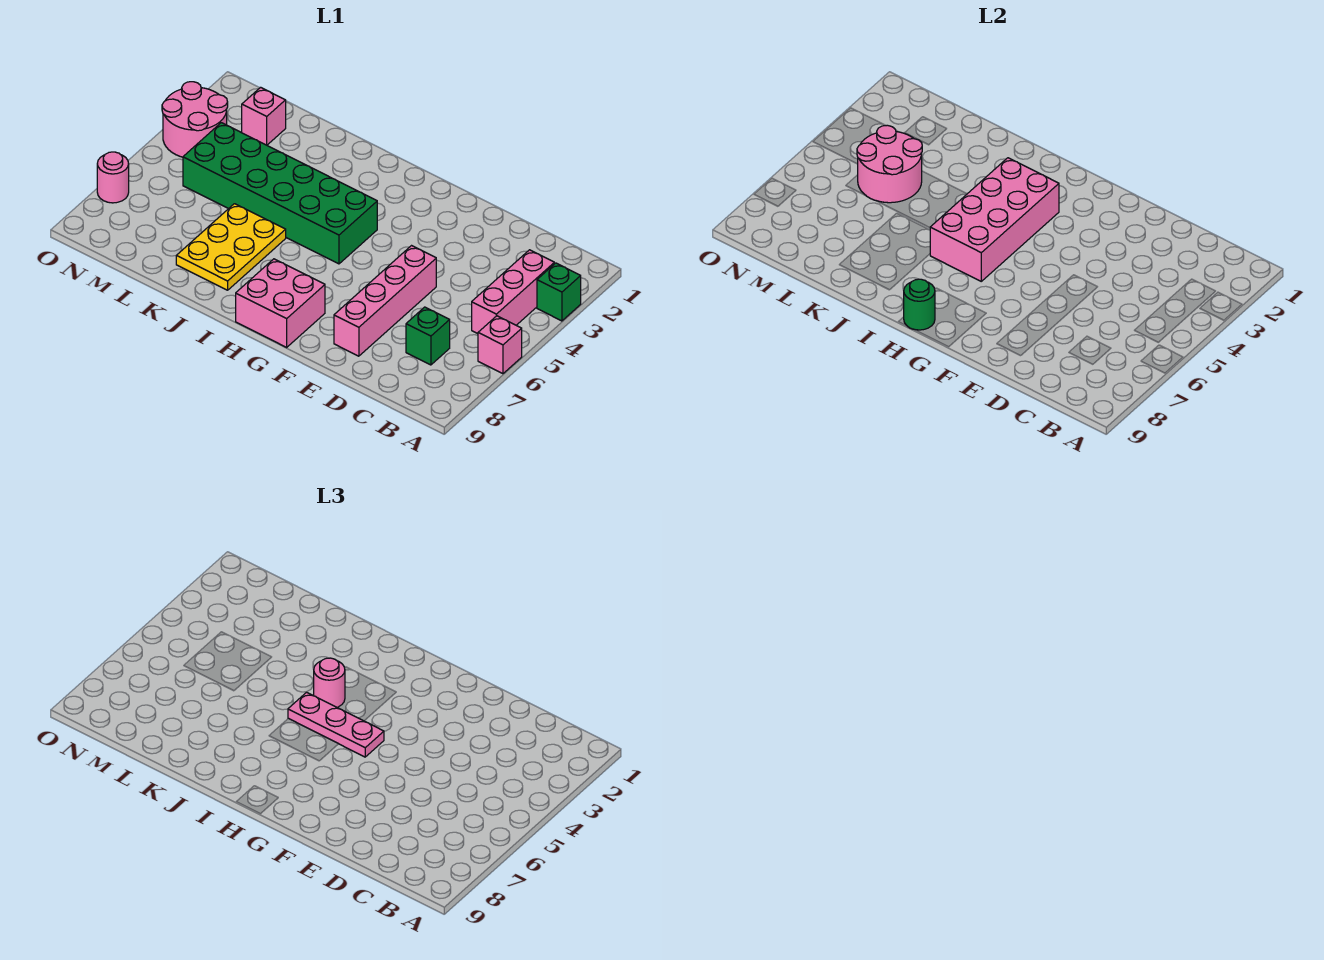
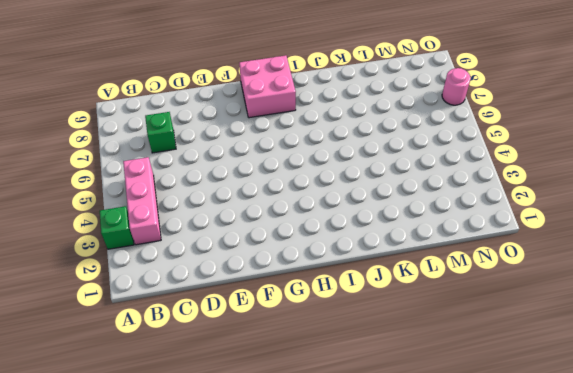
none -> pink 1x1 brick [478,316,522,374]
none -> pink 1x4 brick [334,246,436,356]
none -> green 2x6 brick [183,123,377,264]

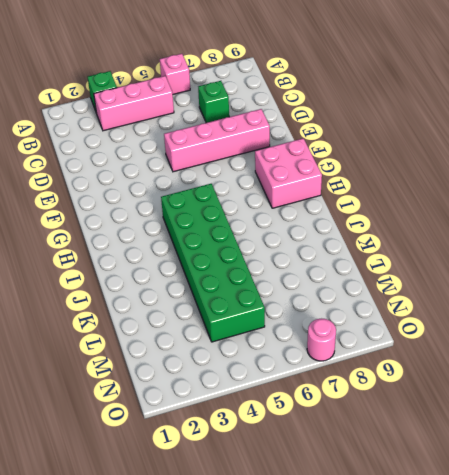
none -> yellow 2x3 plate [176,204,286,290]
none -> pink 1x1 brick [242,87,286,145]
none -> pink 2x2 round brick [162,82,228,157]

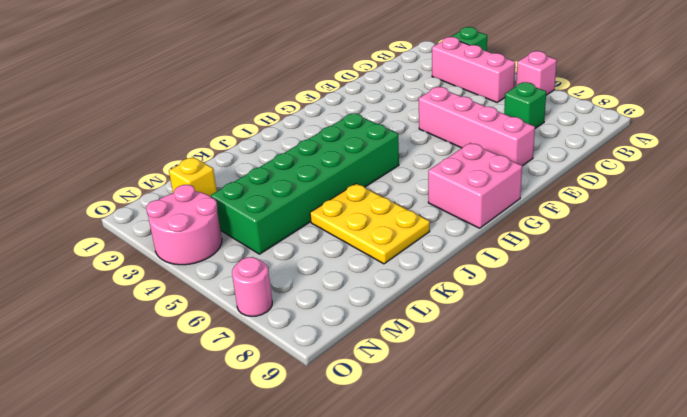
yellow 1x1 brick [169,157,217,197] -> pink 1x1 brick [242,87,286,145]
none -> pink 2x4 brick [930,158,1059,281]
none -> green 1x1 round brick [904,279,935,330]
none -> pink 2x2 round brick [857,125,922,203]

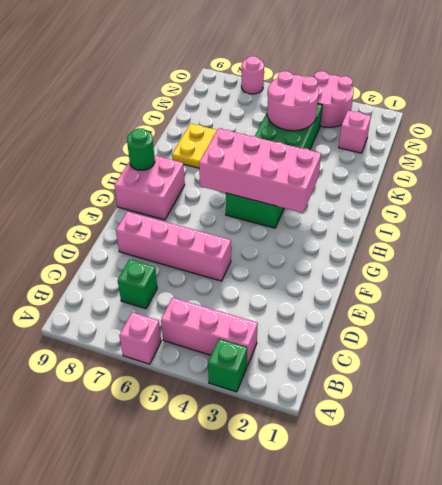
none -> pink 1x3 plate [288,692,384,757]
none -> pink 1x1 round brick [314,658,345,707]

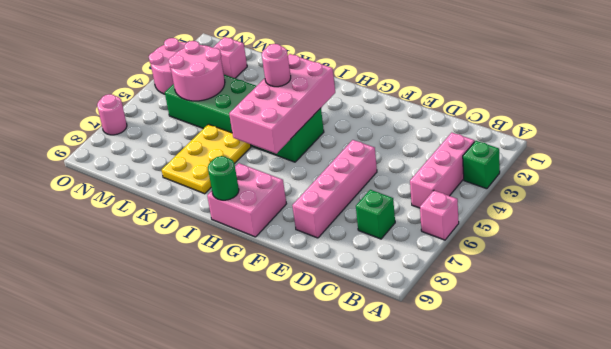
none -> pink 1x3 plate [288,692,384,757]

